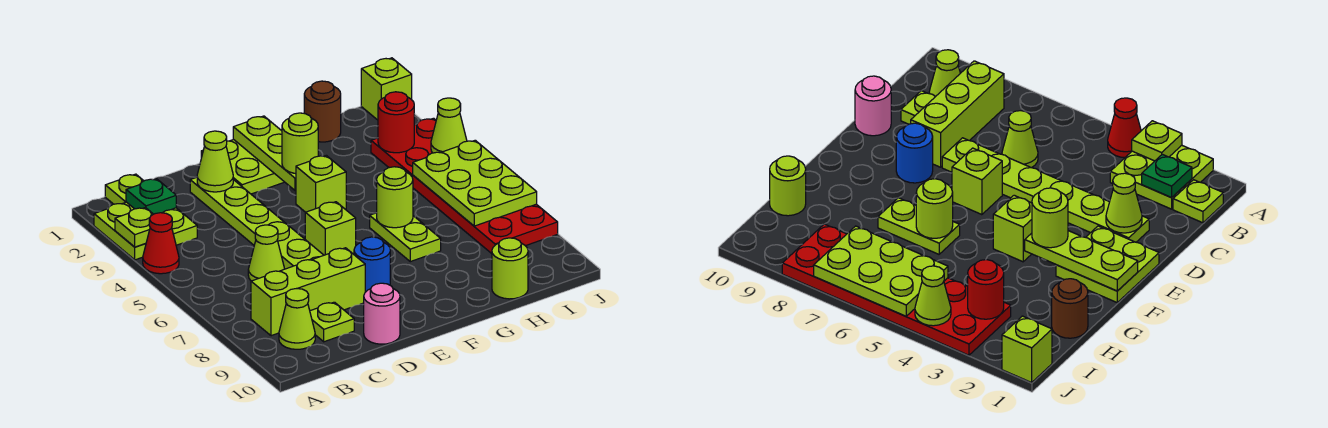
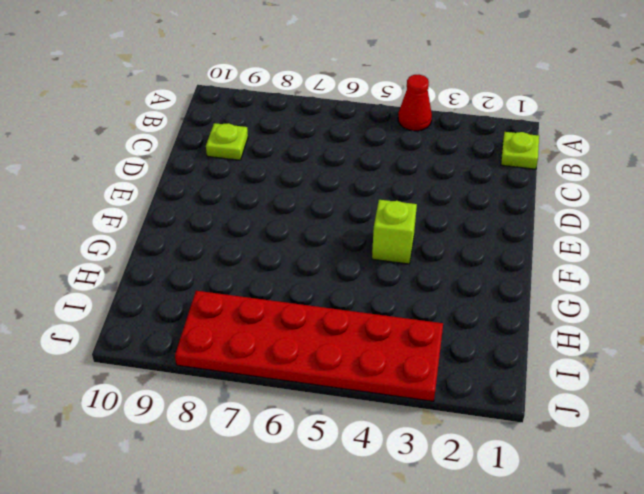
none -> lime 2x2 plate [94,202,197,260]
none -> lime 1x3 brick [251,248,365,336]
none -> lime 1x1 cone [279,289,315,349]

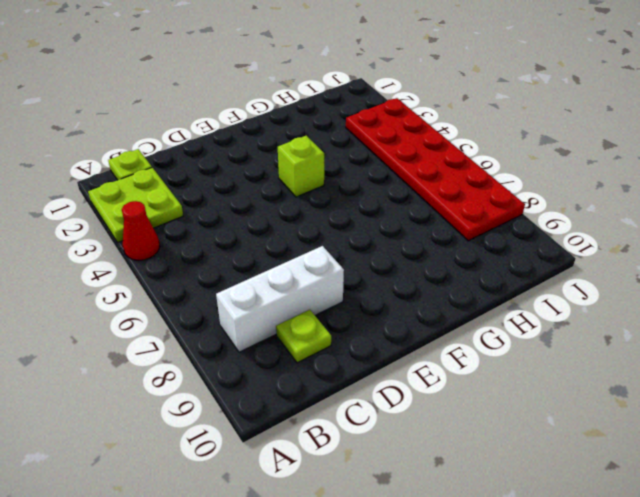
white 1x3 brick [216,246,344,352] -> lime 1x3 brick [251,248,365,336]
none -> lime 1x1 cone [279,289,315,349]
none -> lime 1x1 cone [248,225,284,281]
none -> lime 1x6 plate [190,177,324,269]

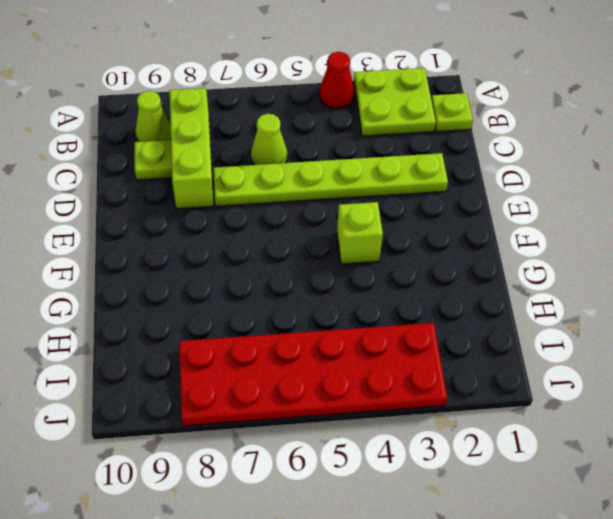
none -> pink 1x1 round brick [364,283,400,344]
none -> lime 2x2 plate [201,139,284,194]
none -> lime 1x1 brick [305,202,356,255]

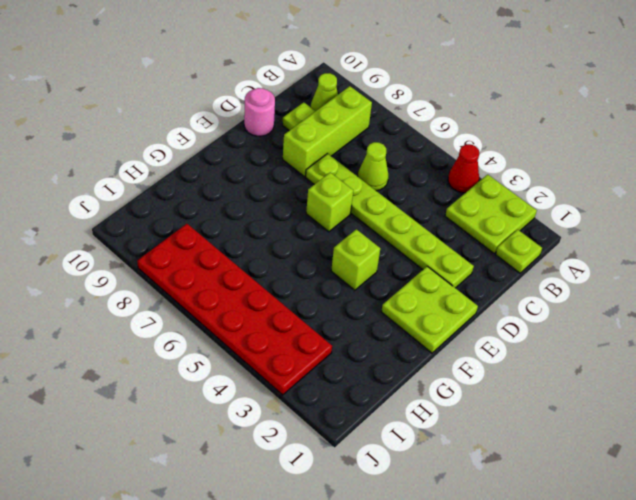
none -> blue 1x1 round brick [354,237,390,292]
none -> lime 1x2 plate [370,213,441,262]
none -> brown 1x1 round brick [304,81,341,142]

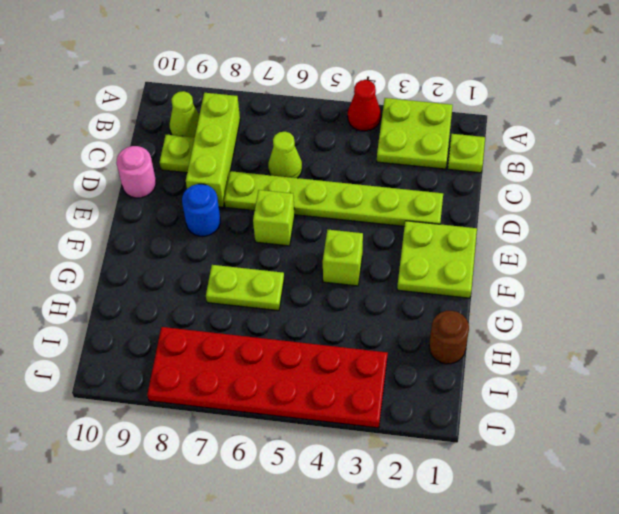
none -> lime 1x1 round brick [492,238,528,299]
none -> lime 1x1 brick [361,58,412,120]
none -> lime 1x1 plate [115,208,153,247]

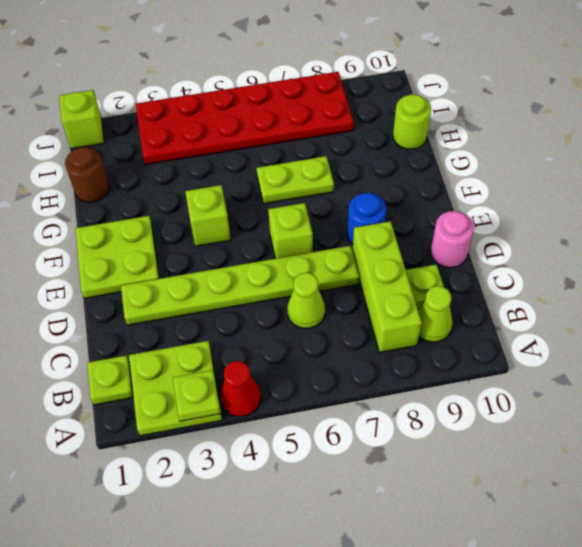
none -> green 1x1 plate [126,179,176,214]
none -> lime 1x1 cone [197,131,233,192]
none -> lime 1x3 plate [233,116,296,190]

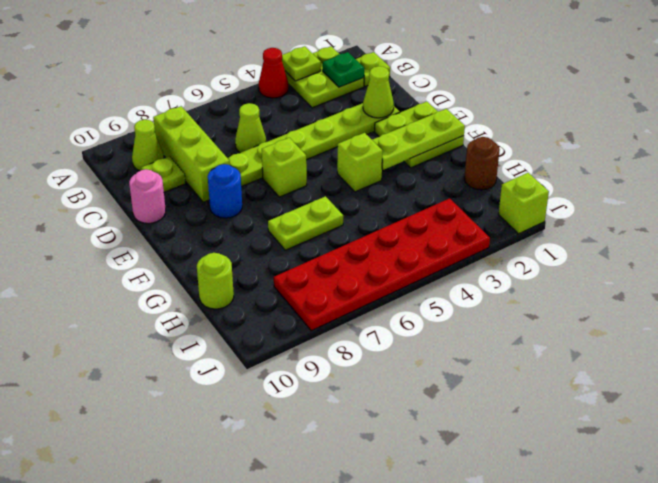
none -> lime 1x1 round brick [377,167,413,228]
none -> red 1x1 round brick [378,92,414,153]
none -> lime 2x3 plate [413,140,537,226]

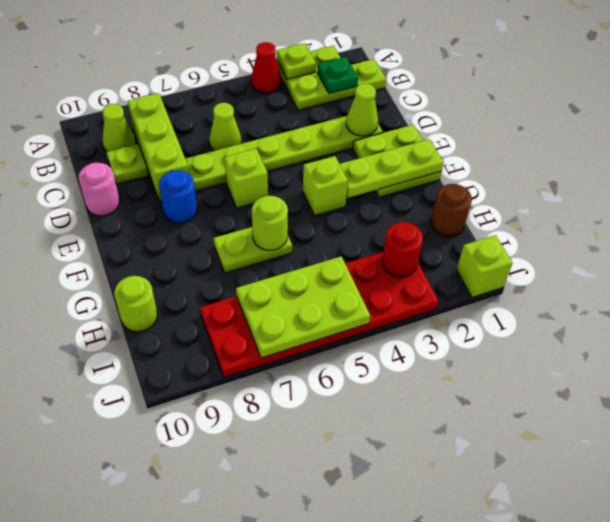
none -> lime 1x1 cone [431,98,467,153]
none -> lime 1x1 round brick [282,113,318,174]

